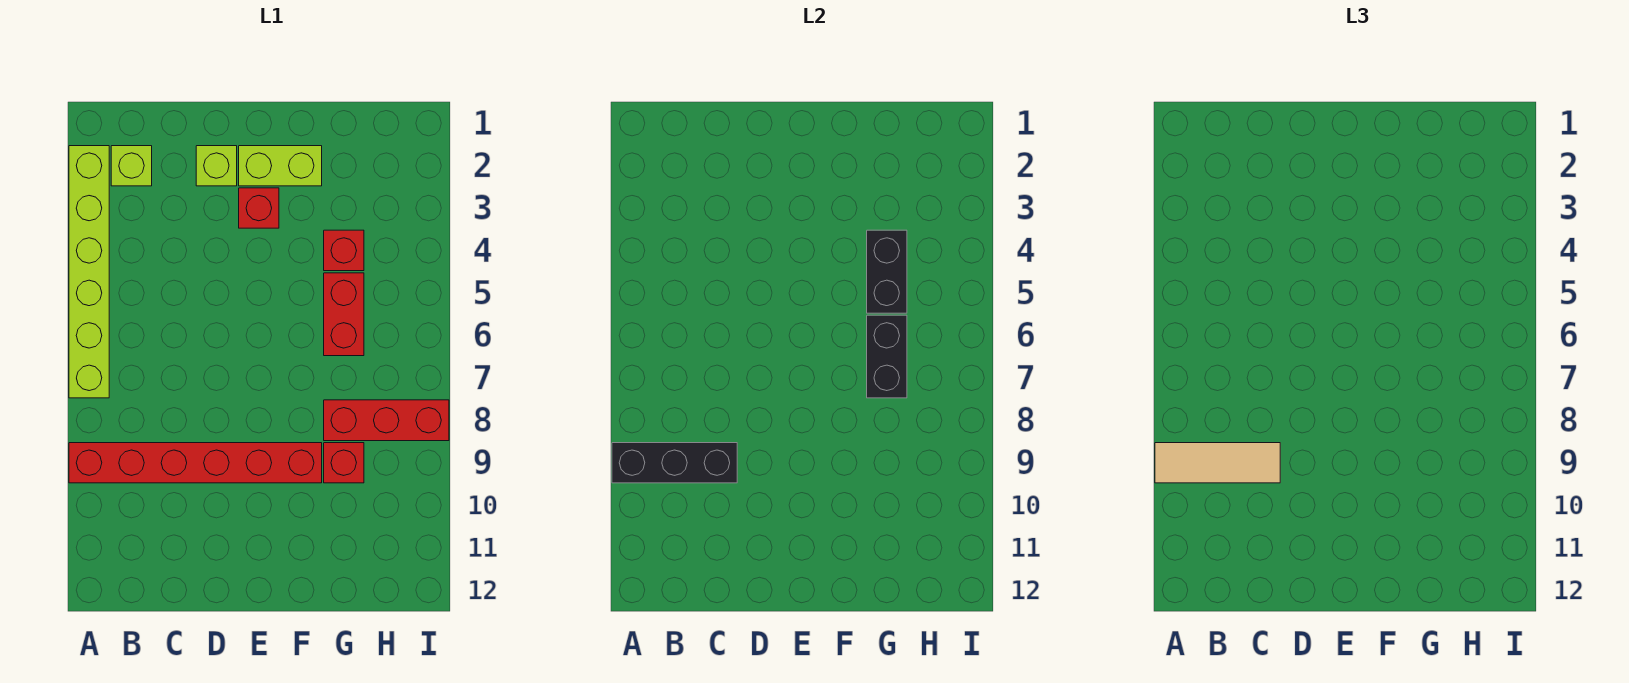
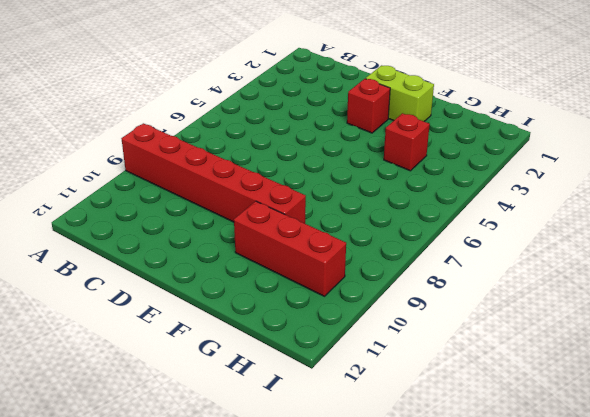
red 1x3 brick [234,201,346,296] -> red 1x3 brick moved to [324,400,449,441]
none -> lime 1x6 brick [69,146,109,398]
none -> lime 1x1 brick [111,146,152,186]
none -> lime 1x1 brick [196,146,237,186]

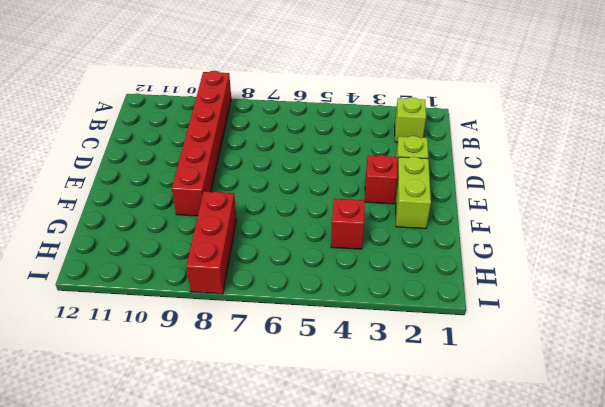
none -> lime 1x6 brick [69,146,109,398]
none -> red 1x2 brick [324,273,364,356]
none -> red 1x1 brick [324,443,364,483]

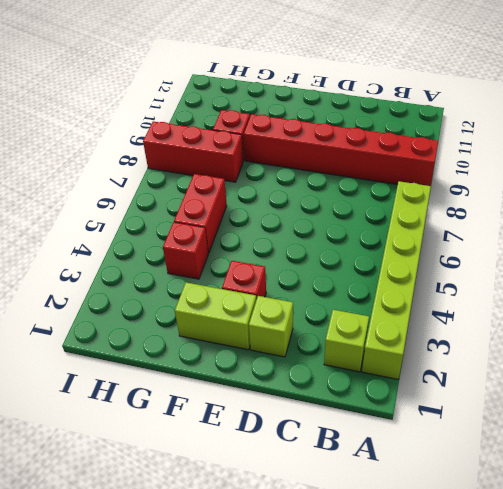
none -> black 1x3 brick [612,443,737,483]
none -> black 1x2 brick [867,230,907,313]
none -> black 1x2 brick [867,315,907,398]

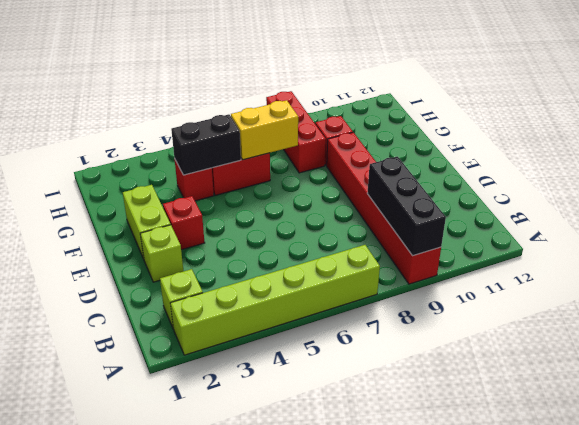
yellow 1x2 brick [231,100,298,160] -> black 1x2 brick [867,315,907,398]
none -> tan 1x3 tile [1155,443,1280,483]

